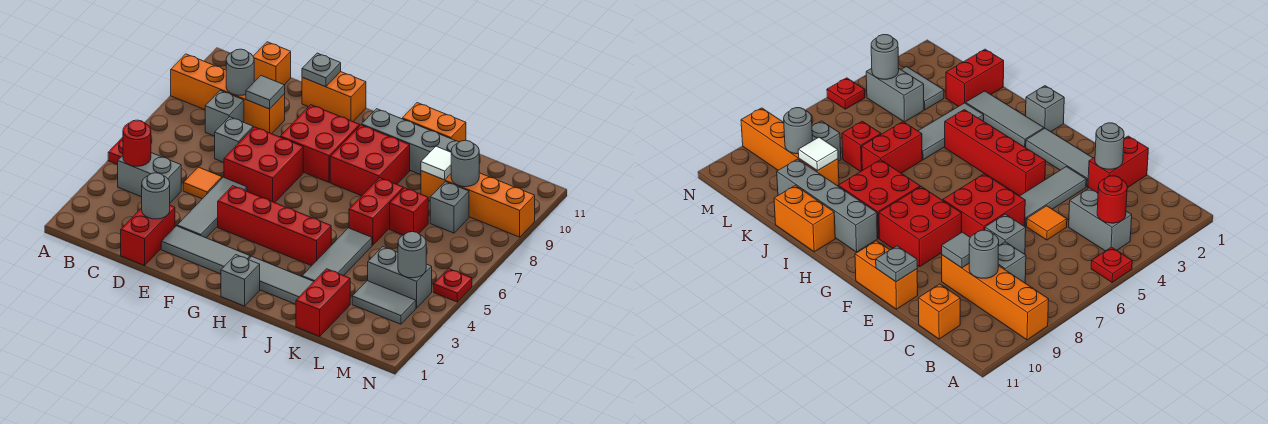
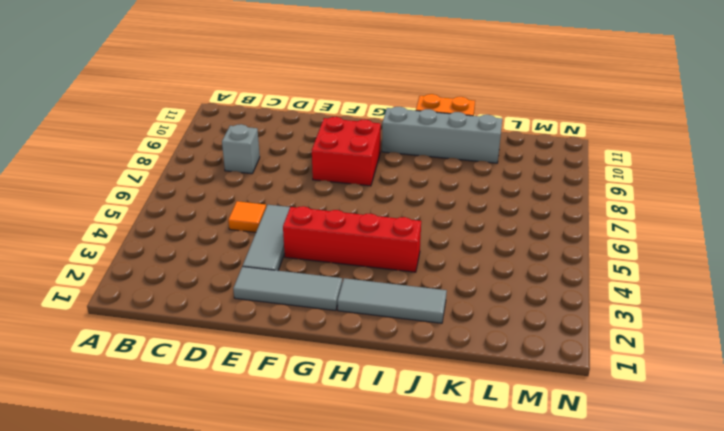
none -> red 1x1 plate [108,137,123,165]
none -> orange 1x4 brick [171,54,285,134]
none -> grey 1x2 brick [118,153,181,203]
none -> orange 1x1 brick [253,42,291,85]

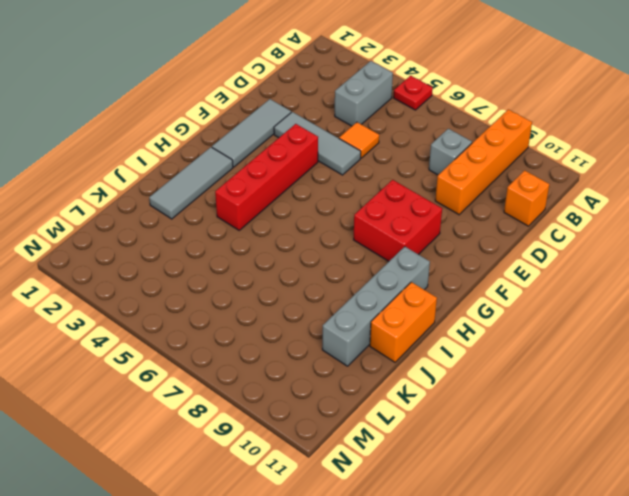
none -> red 1x2 brick [121,206,175,266]
none -> grey 1x1 brick [215,117,253,162]
none -> red 2x2 brick [224,127,303,203]
none -> orange 1x2 brick [302,72,366,121]

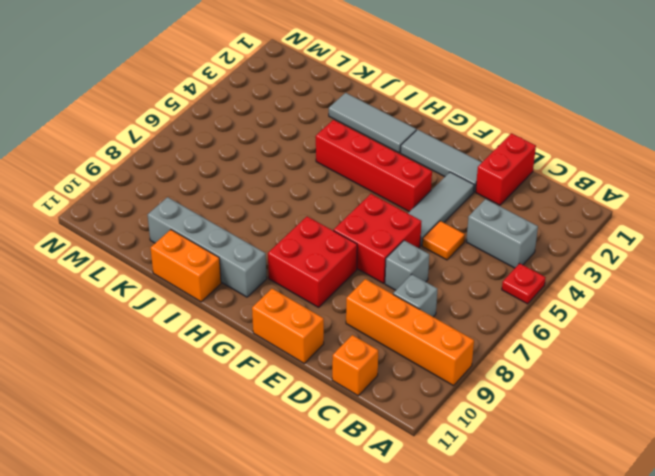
none -> grey 1x1 brick [221,255,260,306]
none -> red 2x2 brick [330,125,410,196]
none -> grey 1x3 tile [302,228,372,281]
none -> red 1x2 brick [349,178,403,245]

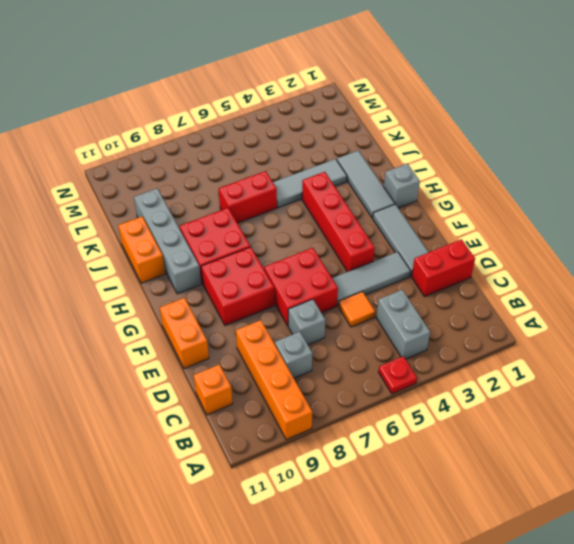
none -> red 1x2 brick [296,269,350,336]
none -> red 1x1 brick [390,188,428,235]
none -> orange 1x4 brick [421,171,535,237]
none -> grey 1x2 tile [352,281,416,324]

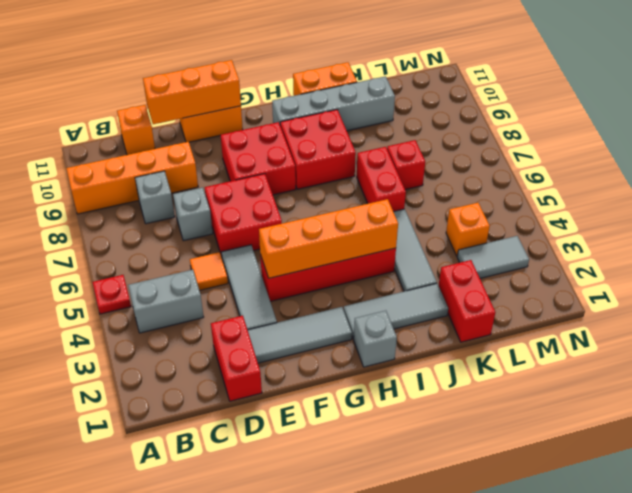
orange 1x3 brick [143,60,241,124] -> grey 1x1 plate [302,53,341,87]
orange 1x4 brick [259,199,398,278] -> orange 1x4 brick moved to [421,171,535,237]
orange 1x1 brick [446,203,490,256] -> grey 1x2 brick [368,247,432,308]
none -> grey 1x1 brick [430,182,469,233]
none -> red 1x1 plate [433,269,472,302]
none -> red 1x1 round brick [123,120,151,166]
none -> grey 1x1 round brick [226,49,254,95]

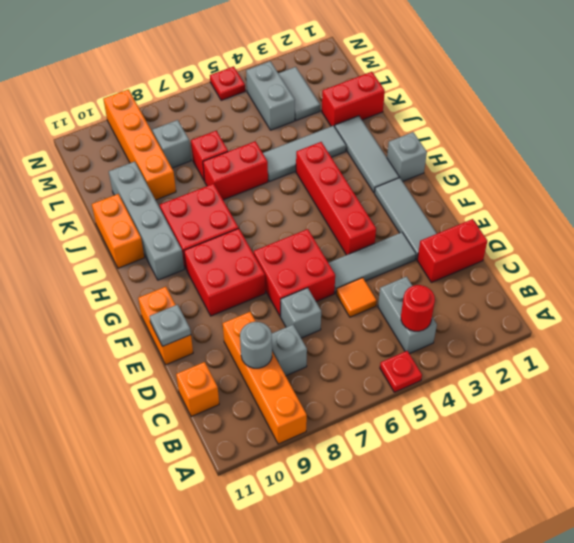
none -> grey 1x1 round brick [142,173,170,219]
none -> grey 1x1 tile [246,76,285,109]
none -> white 1x1 tile [421,146,451,180]
none -> grey 1x1 round brick [451,140,479,187]

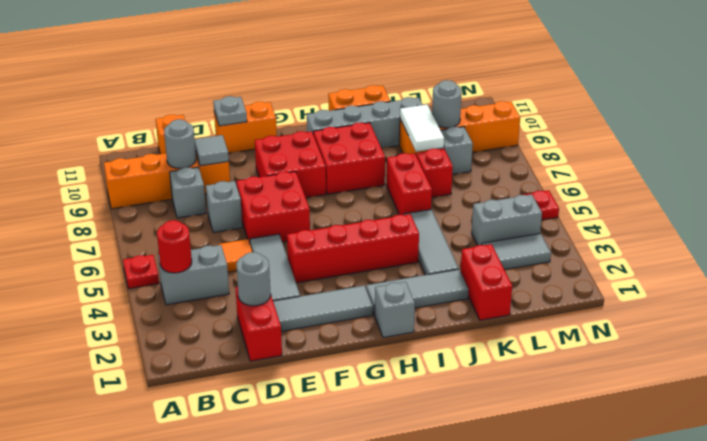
white 1x2 tile [400,105,444,152] -> white 1x1 tile [421,146,451,180]
none -> grey 1x1 round brick [398,232,426,278]

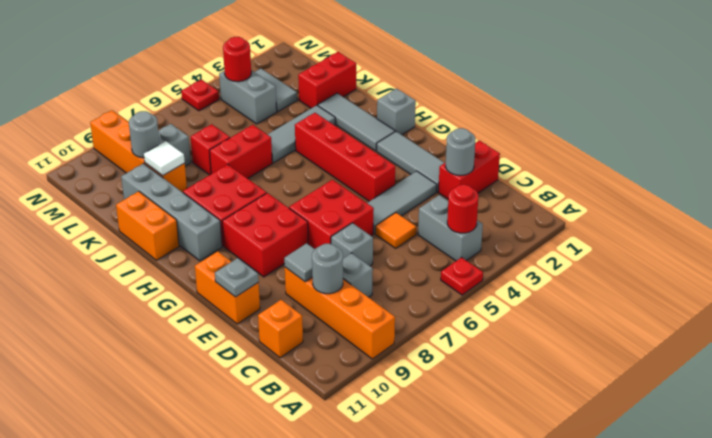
red 1x1 round brick [223,37,251,82] -> grey 1x1 round brick [398,232,426,278]

